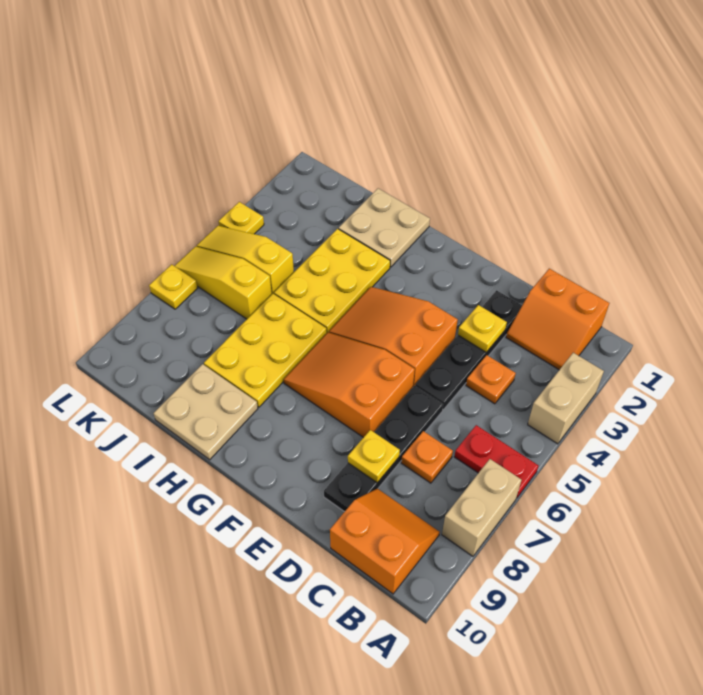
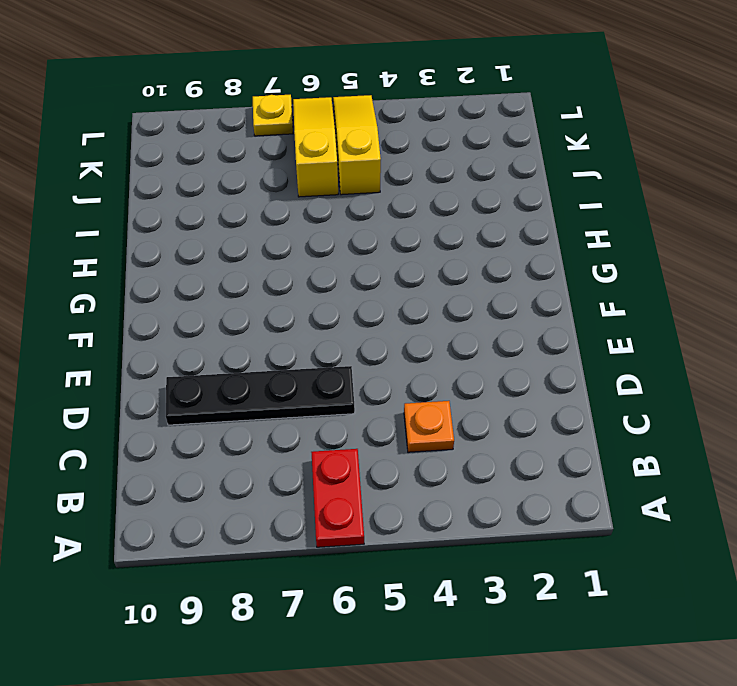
none -> tan 1x2 brick [528,353,604,444]
none -> tan 1x2 brick [442,459,522,556]
none -> orange 2x2 slope [506,269,609,370]

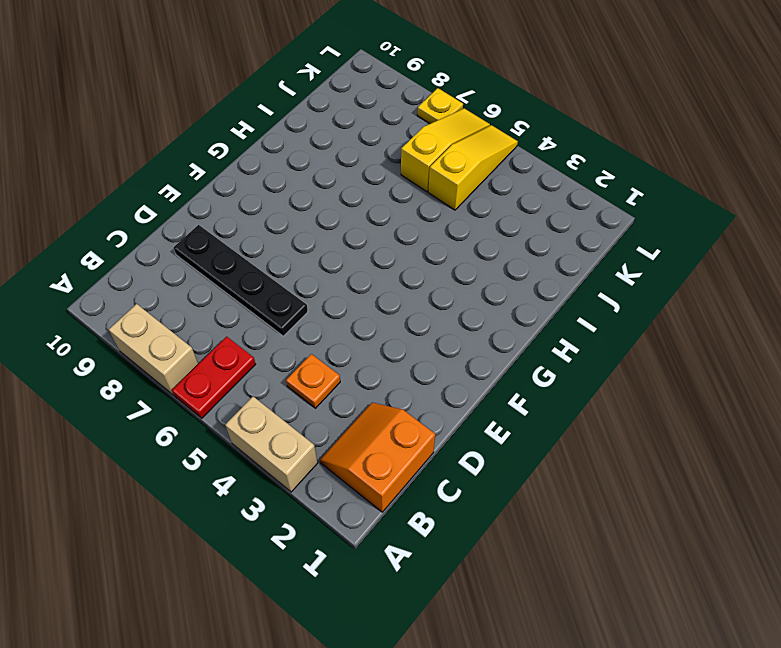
none -> orange 2x2 slope [330,489,440,594]
none -> orange 1x1 plate [401,431,453,483]
none -> black 1x4 plate [416,290,522,410]

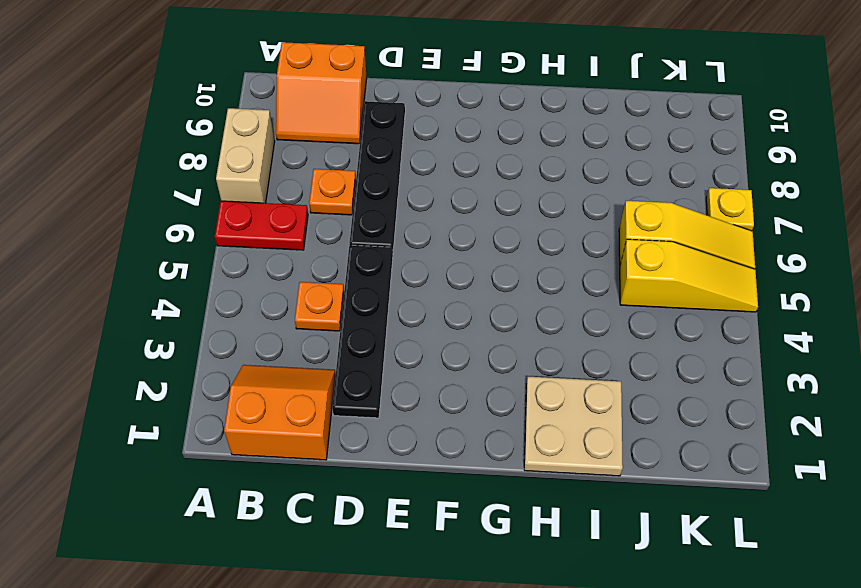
none -> tan 1x2 brick [528,353,604,444]
none -> orange 2x3 slope [329,287,458,387]
none -> orange 2x3 slope [284,332,415,438]

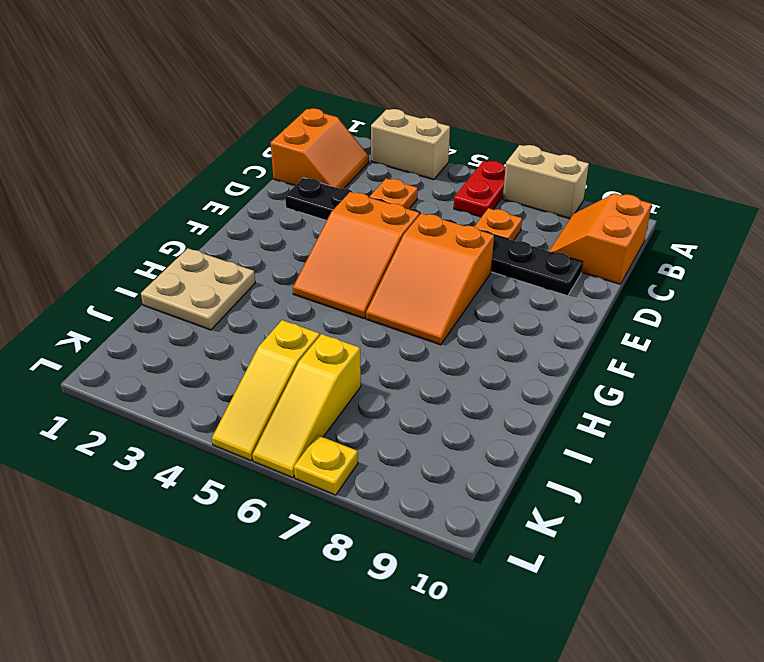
none -> yellow 2x3 plate [274,229,390,333]
none -> yellow 2x3 plate [204,294,327,407]
none -> tan 2x2 plate [154,364,258,460]

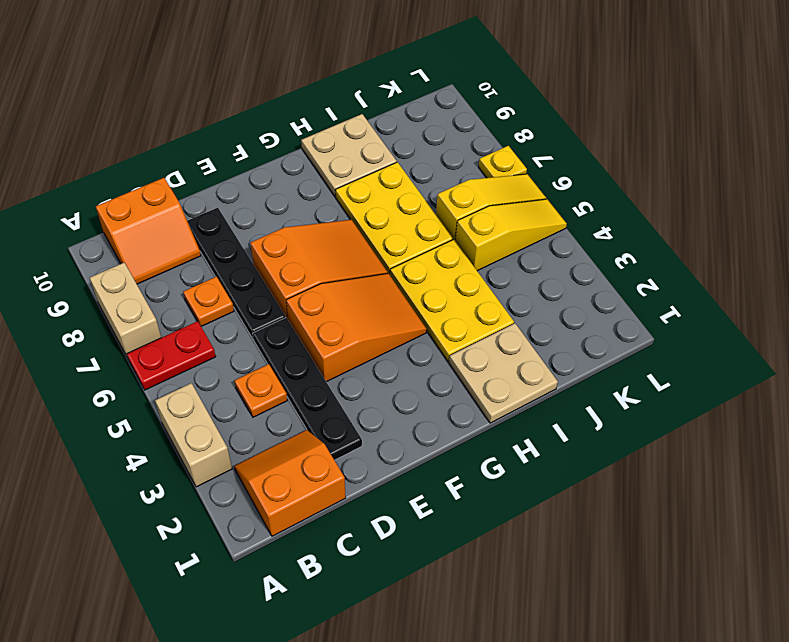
none -> yellow 1x1 plate [218,202,264,234]
none -> yellow 1x1 plate [458,305,507,352]
none -> yellow 1x1 plate [348,430,400,483]

